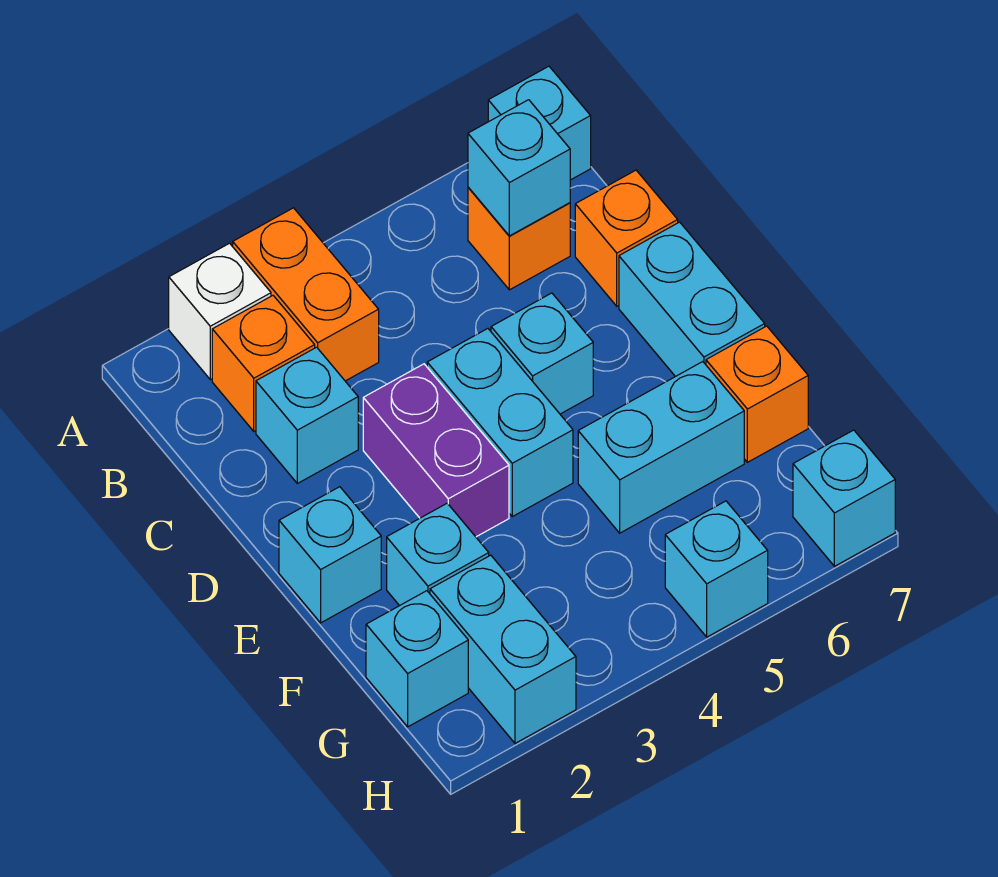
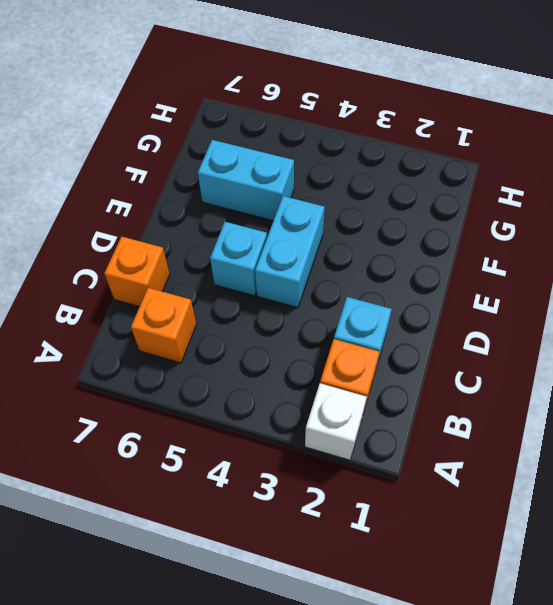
none -> orange 1x2 brick [233,208,379,381]
none -> cyan 1x1 brick [488,66,591,180]
none -> purple 1x2 brick [363,364,509,537]

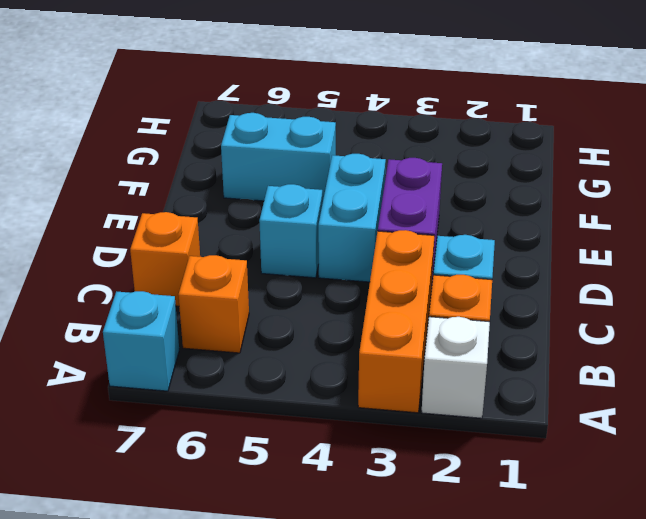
orange 1x3 brick [358,230,435,413] -> orange 1x2 brick [233,208,379,381]
none -> cyan 1x2 brick [619,222,765,377]
none -> cyan 1x1 brick [279,487,381,623]
none -> cyan 1x1 brick [387,503,489,606]

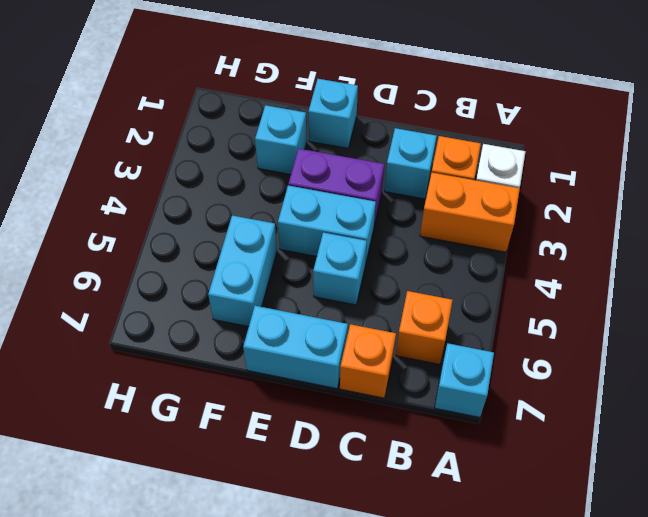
none -> orange 1x1 brick [706,326,808,462]
none -> cyan 1x1 brick [366,591,468,727]
none -> cyan 1x2 brick [430,555,576,743]

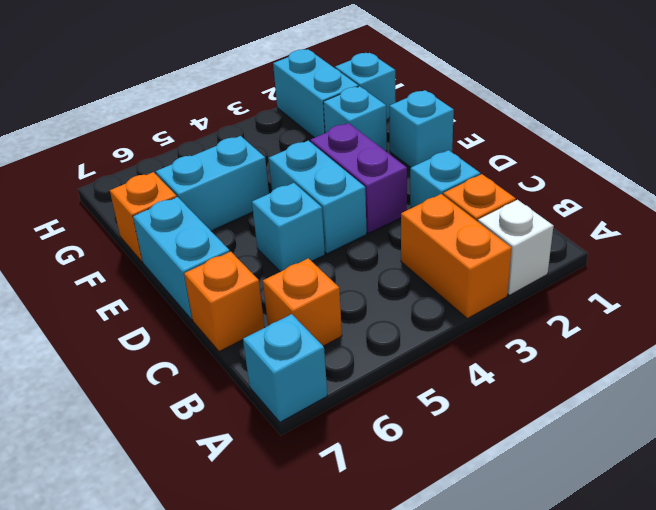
none -> cyan 1x1 brick [665,501,768,637]
none -> cyan 1x1 brick [793,430,895,566]
none -> cyan 1x1 brick [468,100,570,236]

